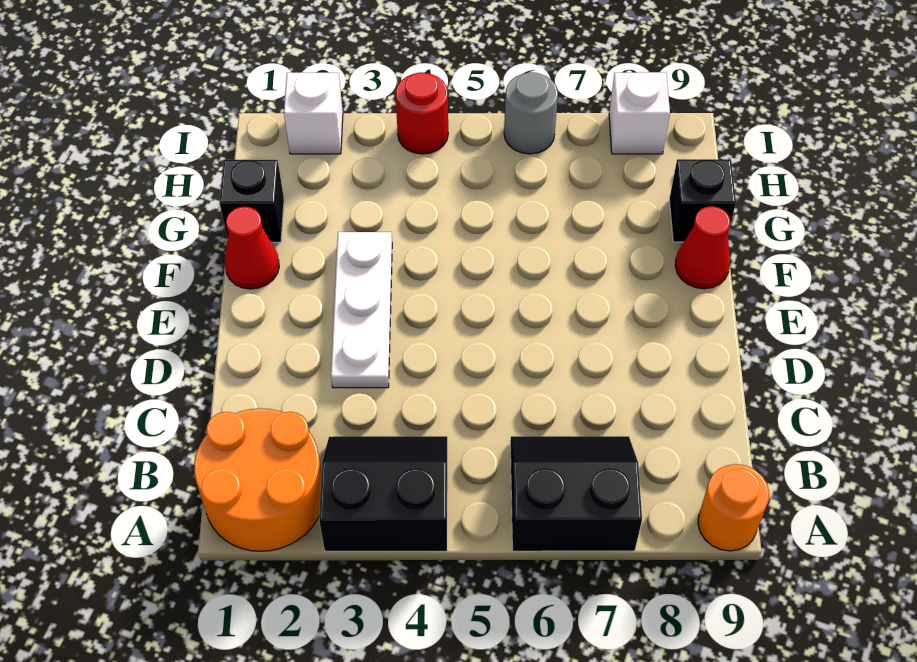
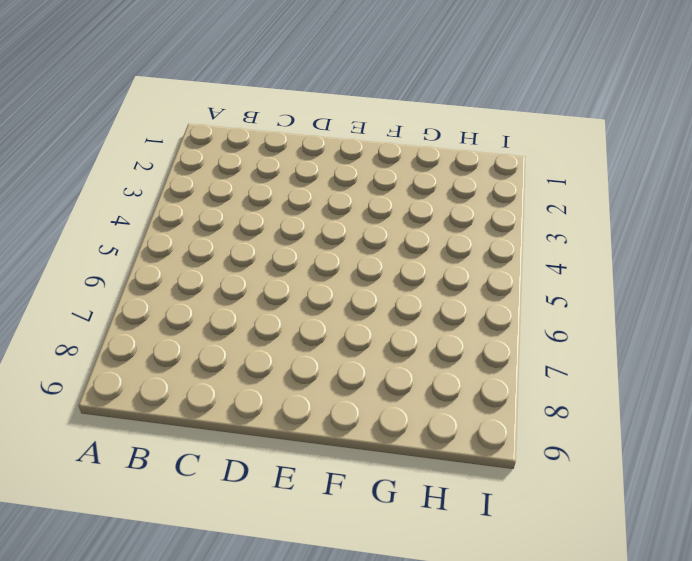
none -> orange 2x2 round brick [194,408,322,551]
none -> black 2x2 slope [319,436,447,551]
none -> black 2x2 slope [510,436,642,551]

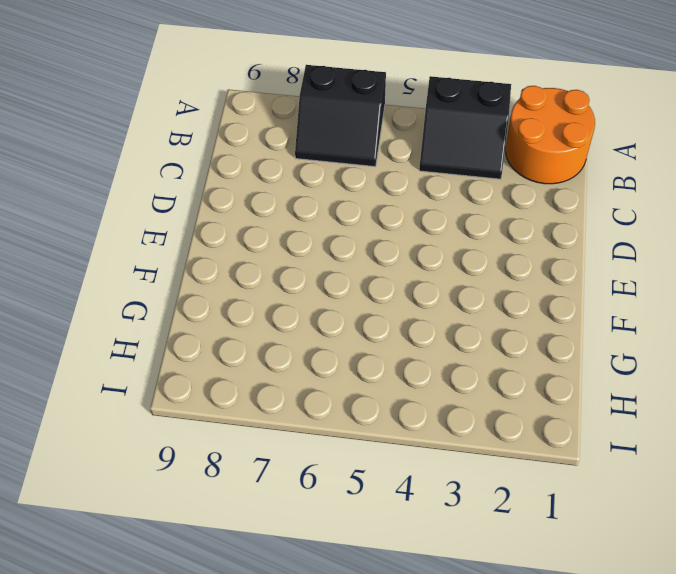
none -> orange 1x1 round brick [698,464,769,551]
none -> white 1x3 plate [331,232,392,388]
none -> red 1x1 cone [224,207,279,289]

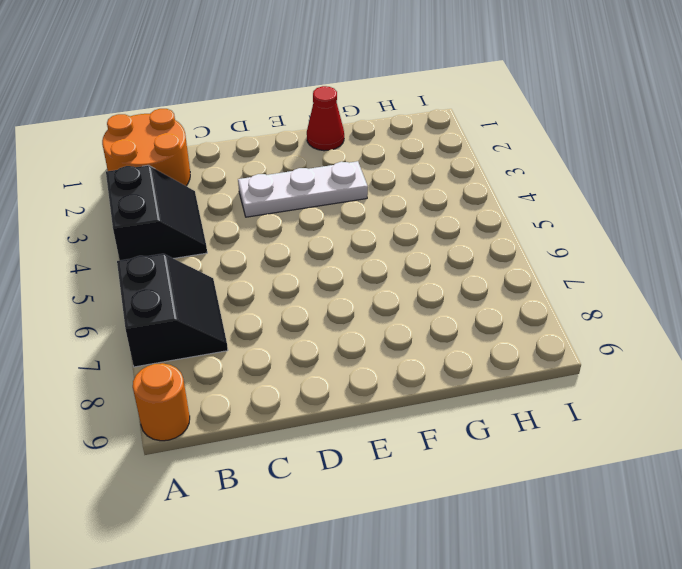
none -> red 1x1 cone [675,206,730,289]
none -> black 1x1 brick [220,160,284,242]
none -> black 1x1 brick [669,159,736,242]

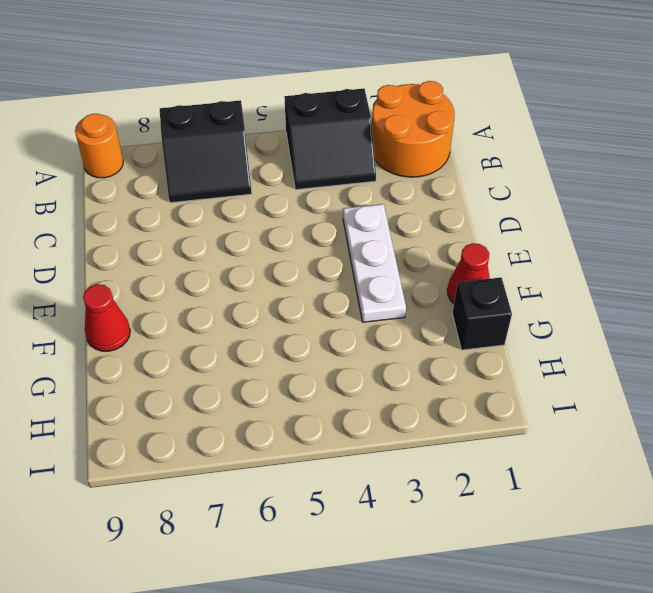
none -> black 1x1 brick [669,159,736,242]
none -> white 1x1 brick [284,72,343,154]
none -> red 1x1 round brick [396,72,448,154]

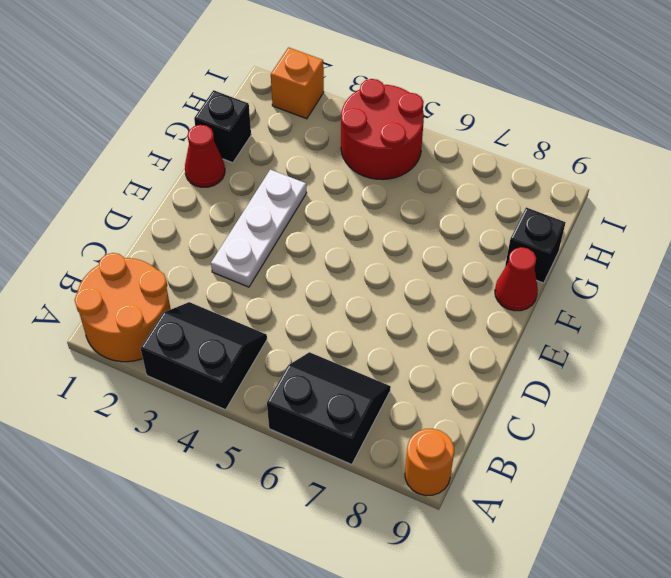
red 2x2 round brick [341,79,424,180] -> red 1x1 round brick [396,72,448,154]
orange 1x1 brick [271,47,324,119] -> white 1x1 brick [284,72,343,154]
none -> grey 1x1 round brick [504,72,558,154]
none -> white 1x1 brick [609,72,670,154]

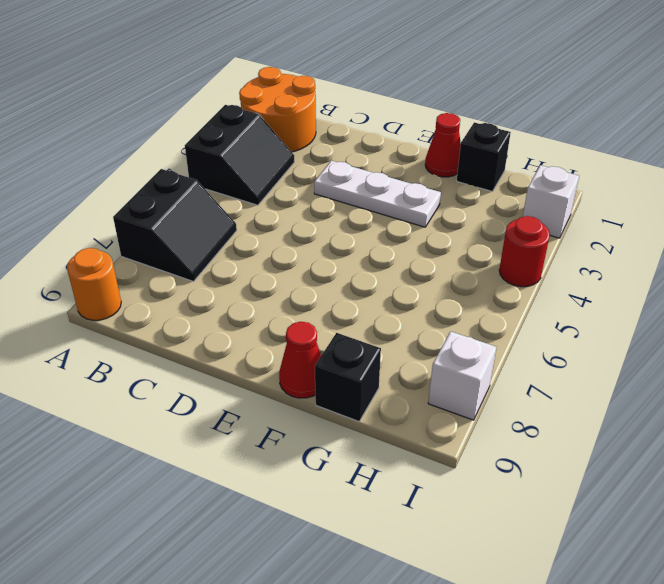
none -> grey 1x1 round brick [504,72,558,154]

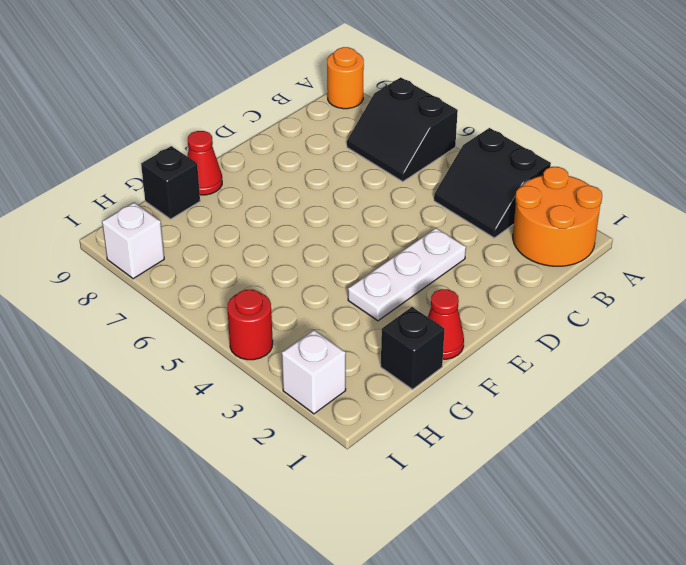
none -> grey 1x1 round brick [504,72,558,154]

